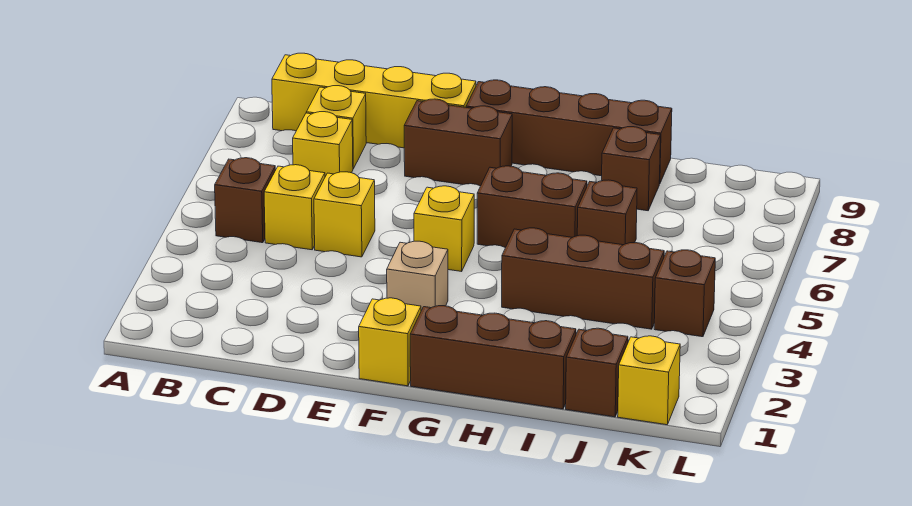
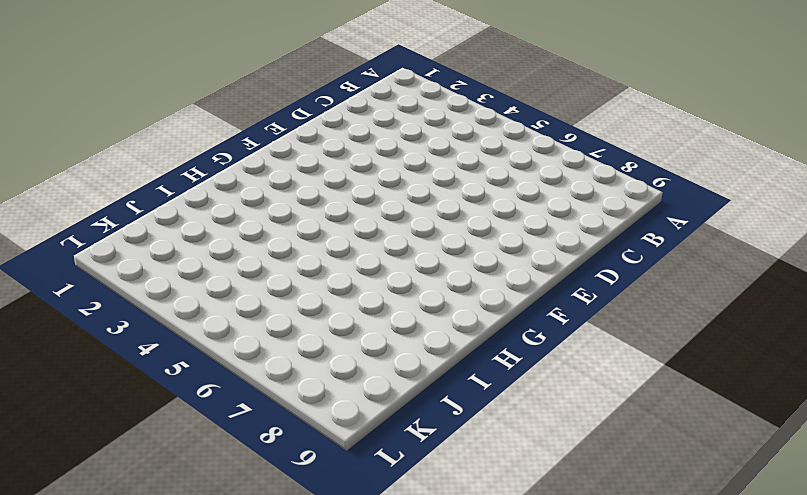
none -> brown 1x1 brick [215,158,276,243]
none -> yellow 1x4 brick [272,53,476,148]
none -> yellow 1x1 brick [264,165,325,250]

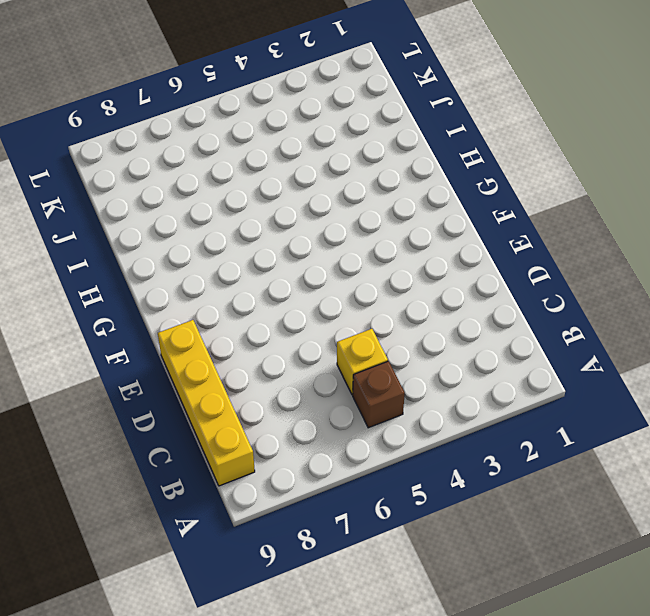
none -> yellow 1x1 brick [293,112,353,177]
none -> yellow 1x1 brick [306,86,366,169]
none -> yellow 1x1 brick [314,172,375,257]

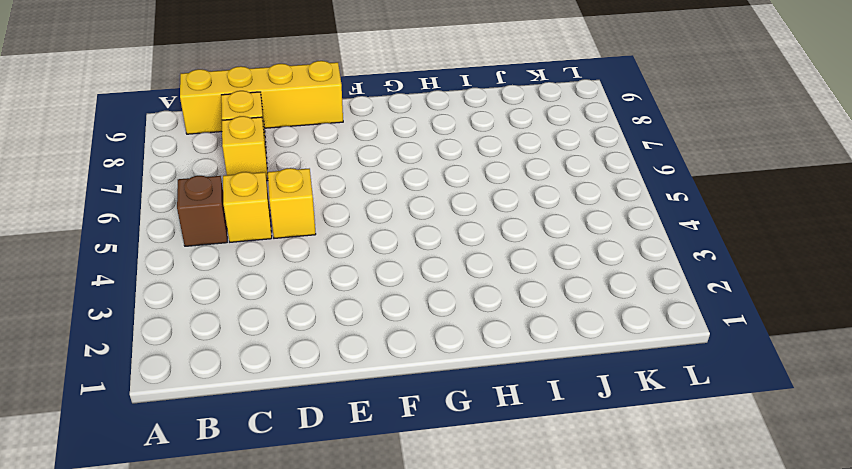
none -> brown 1x2 brick [404,99,512,186]
none -> yellow 1x1 brick [359,298,421,386]
none -> tan 1x1 brick [387,241,448,311]

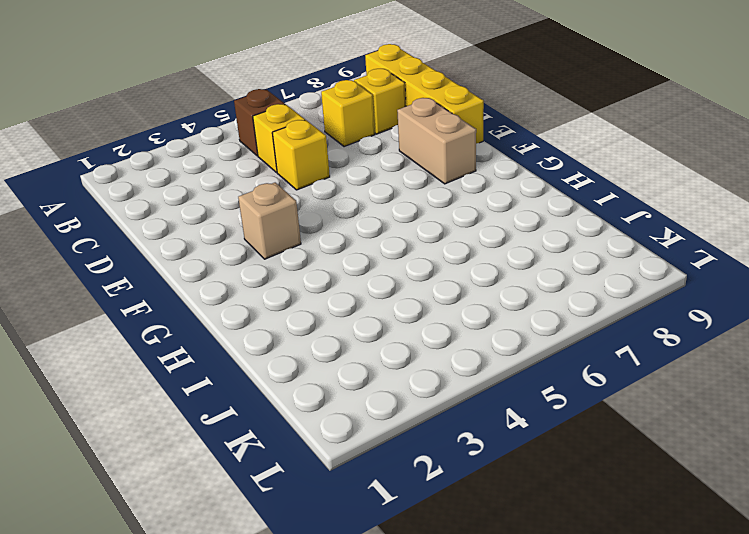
tan 1x2 brick [397,98,476,184] -> brown 1x2 brick [404,99,512,186]
none -> yellow 1x1 brick [359,298,421,386]
none -> yellow 1x1 brick [414,186,474,272]
none -> brown 1x4 brick [466,80,672,184]

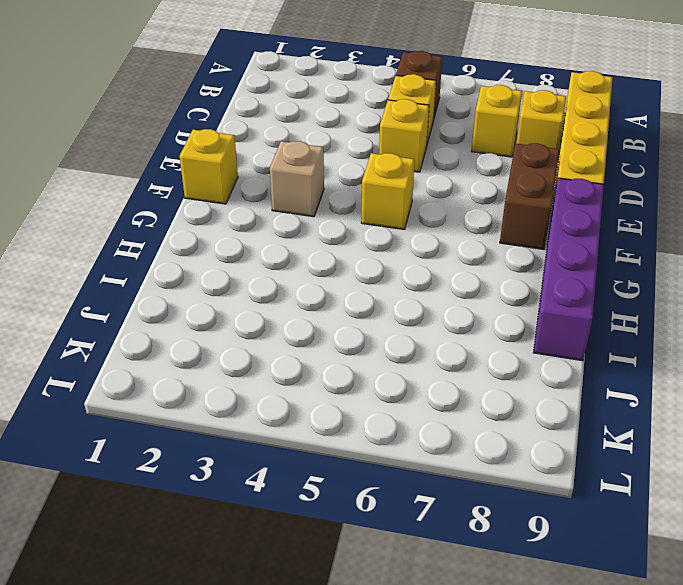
purple 1x4 brick [533,178,604,361] -> brown 1x4 brick [466,80,672,184]
none -> brown 1x3 brick [410,306,576,409]
none -> brown 1x2 brick [477,166,587,248]
none -> brown 1x3 brick [502,228,664,329]

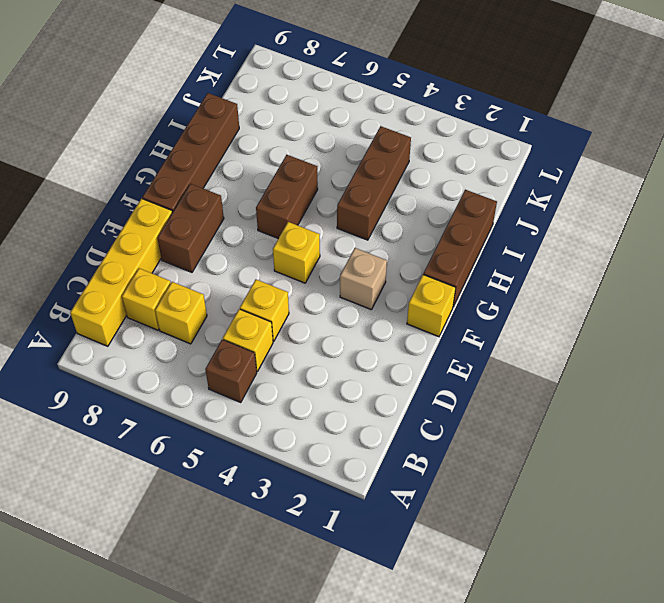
none -> brown 1x1 brick [577,180,637,245]
none -> brown 1x1 brick [602,127,660,211]
none -> brown 1x1 brick [566,328,628,417]

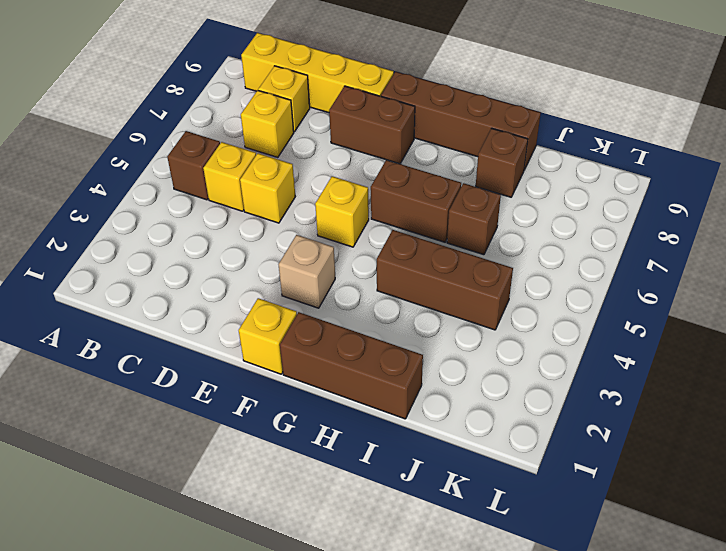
none -> brown 1x1 brick [566,328,628,417]
none -> yellow 1x1 brick [618,336,680,425]
none -> brown 1x1 brick [654,250,715,337]

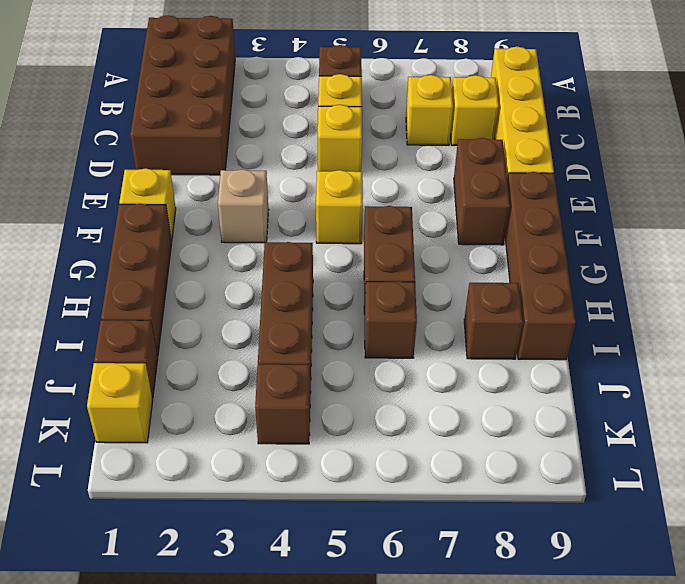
brown 2x4 brick [130,15,235,175] -> none

